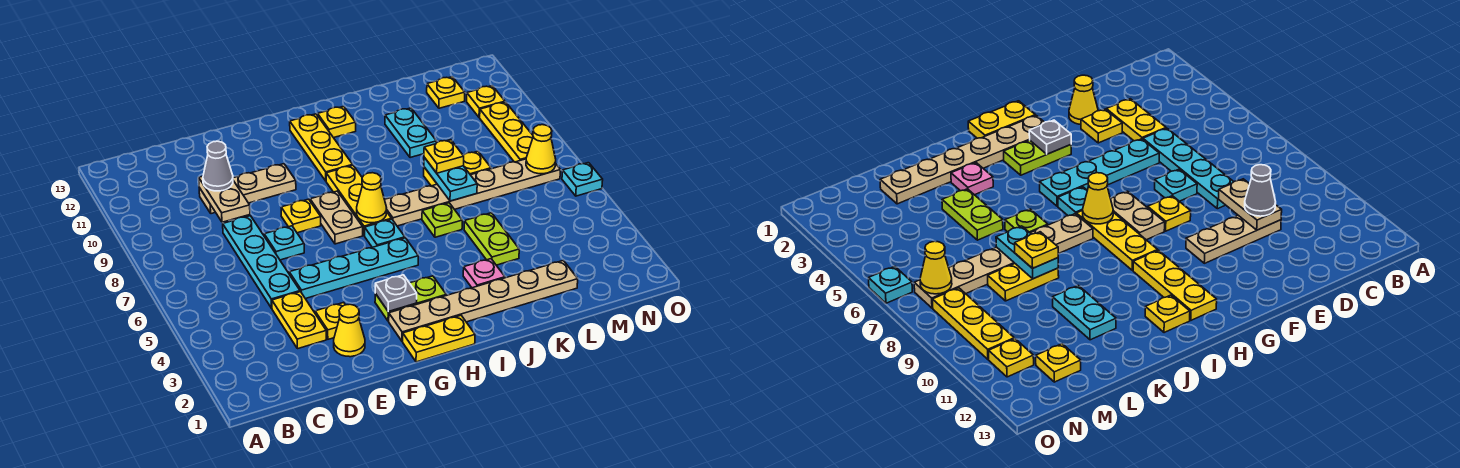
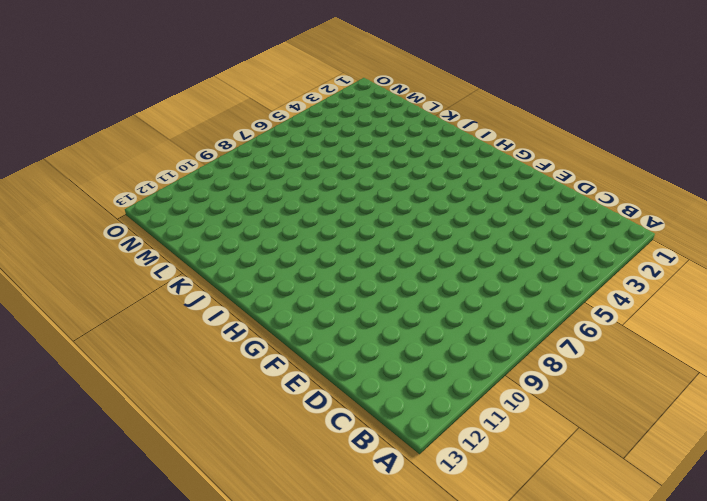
none -> yellow 1x2 plate [272,292,326,349]
none -> cyan 1x4 plate [223,216,300,308]
none -> tan 1x3 plate [199,164,296,214]
none -> yellow 1x1 cone [334,304,365,357]

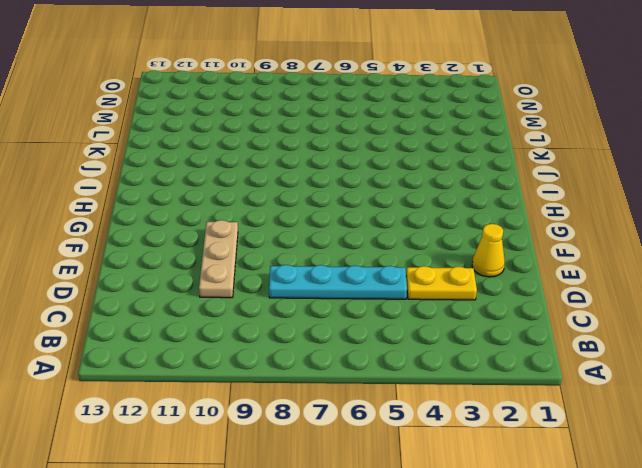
none -> yellow 1x1 plate [315,302,345,339]
none -> cyan 1x4 plate [289,238,418,299]
none -> cyan 1x1 plate [264,226,304,260]
none -> yellow 1x1 plate [281,199,321,233]

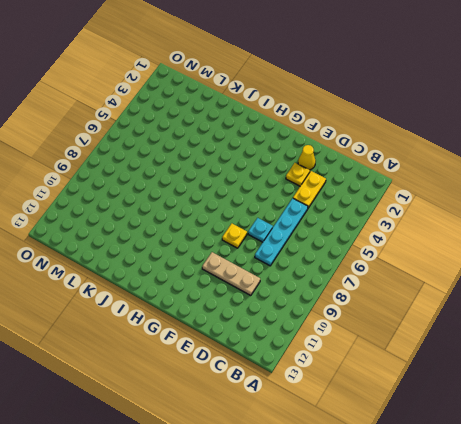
none -> cyan 1x4 plate [289,238,418,299]
none -> yellow 1x2 plate [403,315,475,362]
none -> tan 1x6 plate [389,260,578,341]
none -> lime 1x2 plate [375,276,446,321]

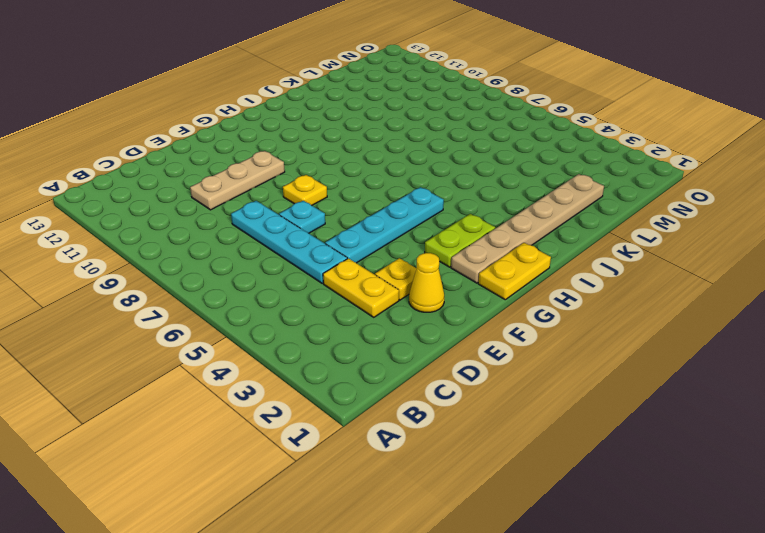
none -> tan 1x2 plate [310,191,363,244]
none -> cyan 1x1 plate [365,219,405,247]
none -> yellow 1x3 plate [326,165,391,236]
none -> yellow 1x3 plate [290,114,352,181]

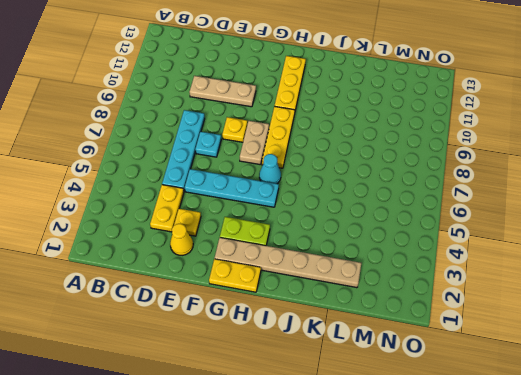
cyan 1x1 cone [259,154,281,184] -> cyan 1x1 plate [365,219,405,247]
none -> tan 1x6 plate [385,159,561,226]
none -> yellow 1x1 plate [318,106,356,138]
none -> pink 1x1 plate [463,259,505,288]
none -> lime 1x1 plate [422,203,462,237]

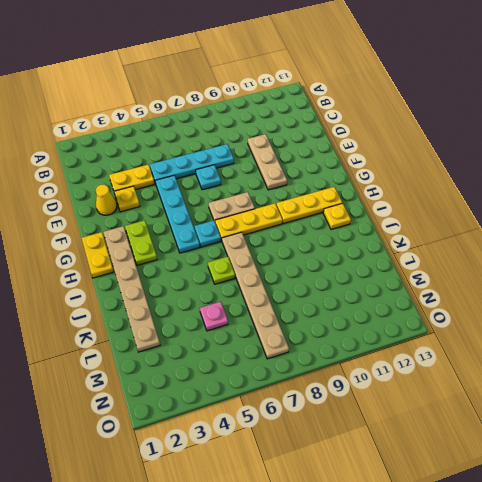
pink 1x1 plate [200,302,228,331] -> pink 1x1 plate moved to [463,259,505,288]
none -> yellow 1x1 plate [281,199,321,233]
none -> lime 1x2 plate [464,213,519,265]
none -> yellow 1x2 plate [424,151,491,186]
none -> cyan 1x2 plate [385,108,437,158]

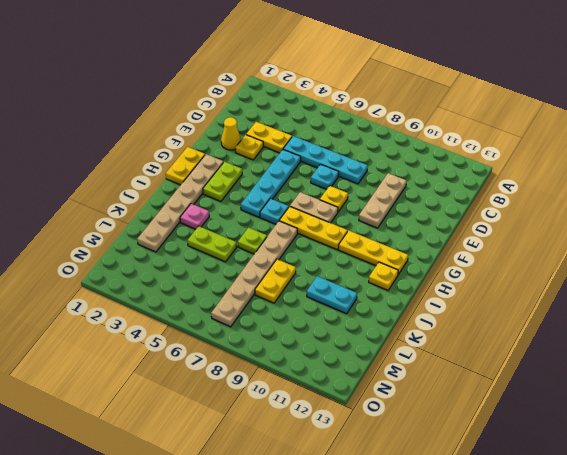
none -> yellow 1x1 plate [427,77,465,108]
none -> yellow 1x3 plate [480,102,533,162]
none -> yellow 1x1 plate [467,86,505,118]
none -> cyan 1x1 plate [562,163,603,196]

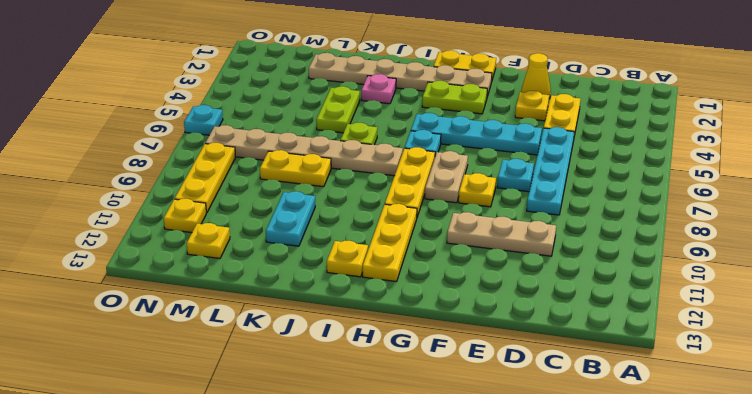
none -> tan 1x2 plate [199,176,250,222]
none -> grey 1x1 plate [375,275,417,312]
none -> yellow 1x1 cone [357,173,387,223]
none -> cyan 1x2 plate [424,157,477,201]

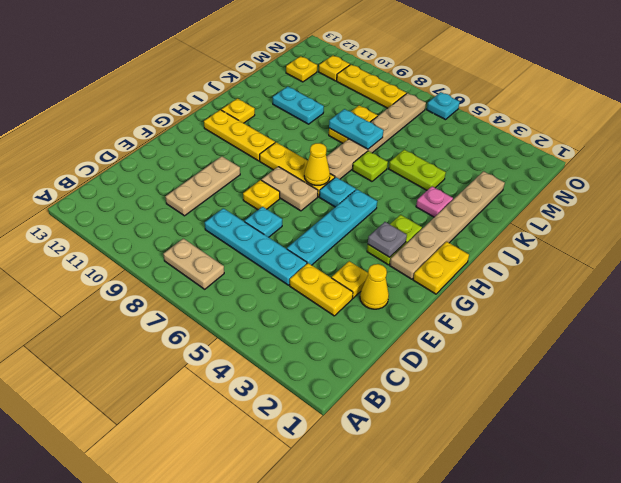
tan 1x2 plate [163,238,224,289] -> tan 1x2 plate moved to [199,176,250,222]
none -> yellow 1x1 cone [526,125,556,174]
none -> grey 1x1 cone [203,141,233,191]
none -> yellow 1x1 plate [424,140,464,173]

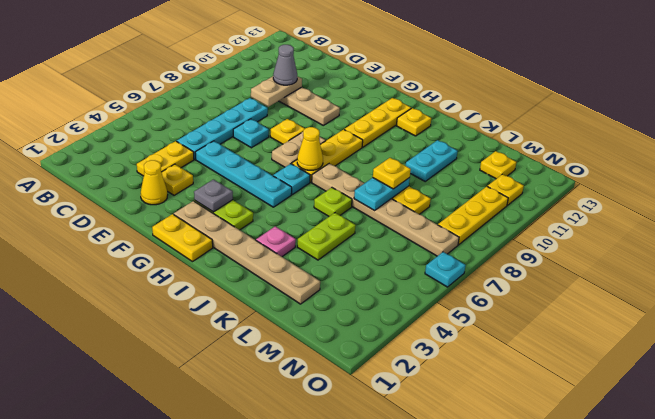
none -> yellow 1x1 cone [526,125,556,174]

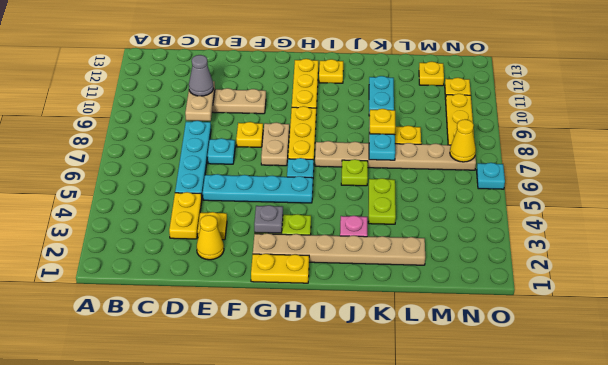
none -> yellow 1x1 cone [357,173,387,223]

